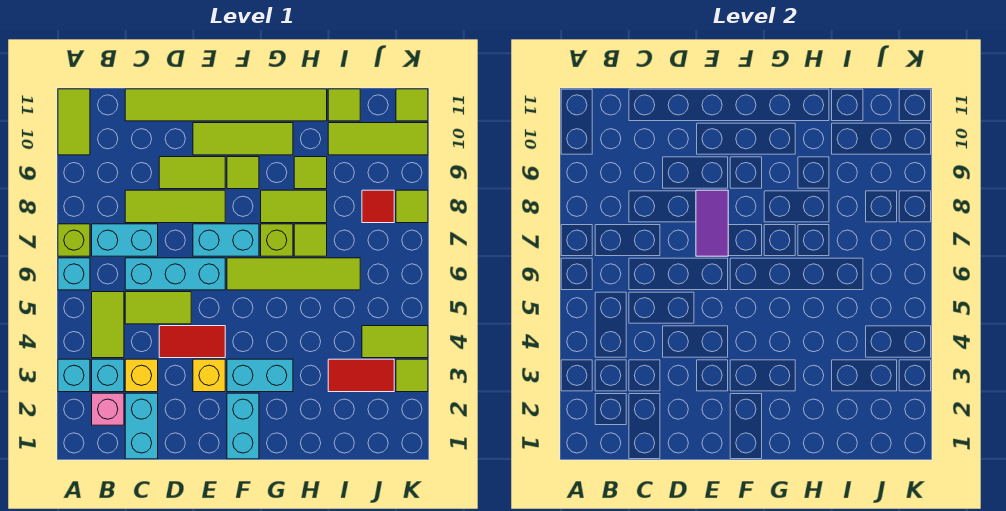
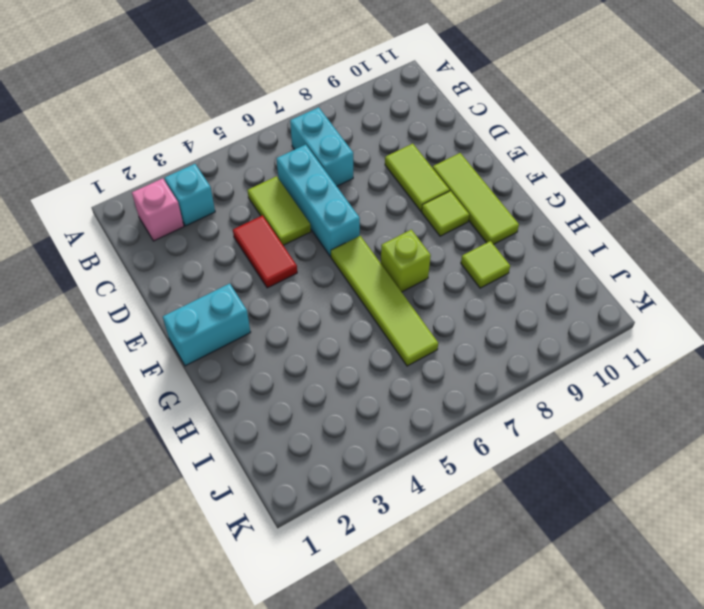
none -> cyan 1x1 brick [58,359,90,392]
none -> cyan 1x1 brick [58,258,90,290]
none -> lime 1x1 brick [58,224,90,256]
none -> lime 1x2 tile [58,89,90,155]

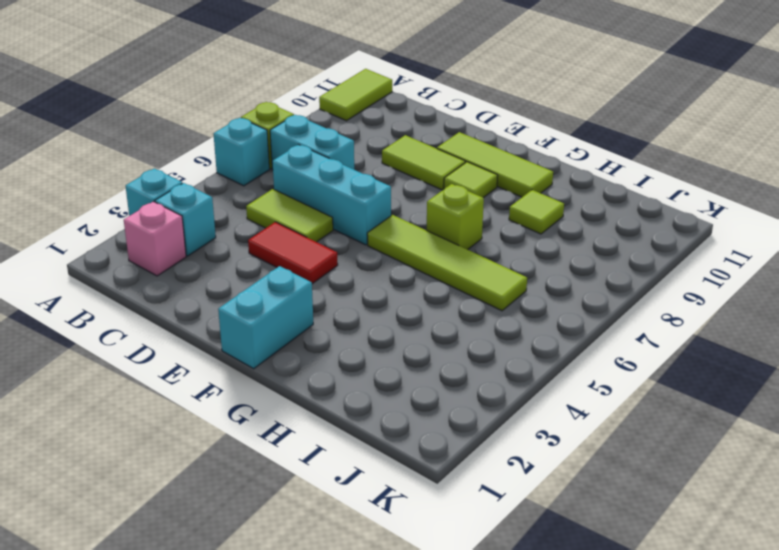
none -> lime 1x2 tile [92,292,124,358]
none -> cyan 1x2 brick [125,393,158,459]
none -> yellow 1x1 brick [125,359,158,392]
none -> lime 1x3 tile [125,190,225,223]

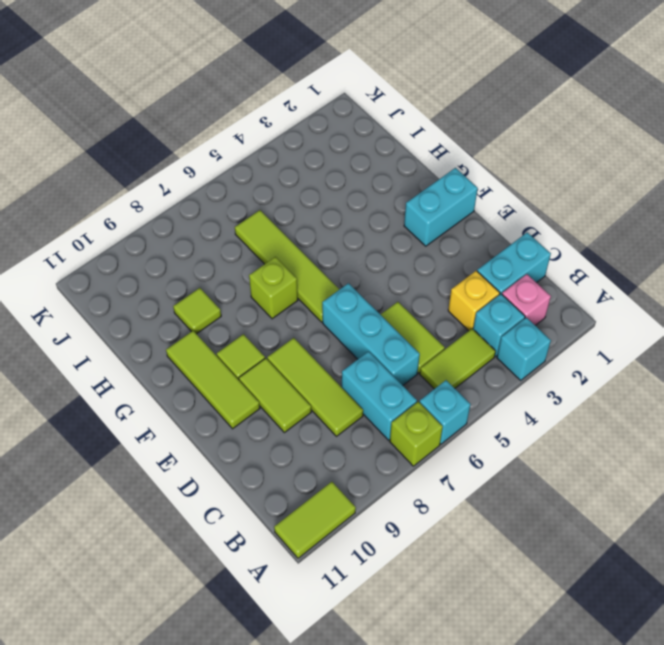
none -> lime 1x6 tile [125,89,327,121]
none -> red 1x2 tile [159,326,225,358]
none -> yellow 1x1 brick [193,359,225,392]
none -> cyan 1x2 brick [193,224,259,256]

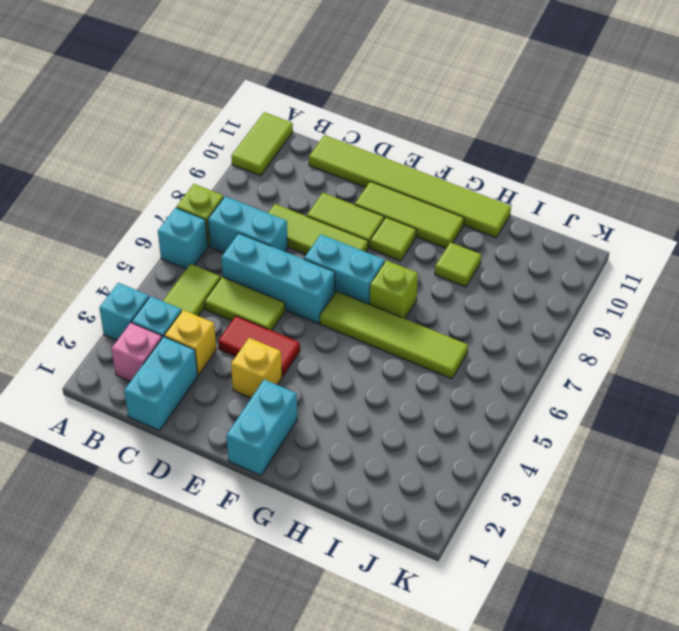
none -> cyan 1x2 brick [227,359,293,392]
none -> lime 1x2 tile [261,190,327,223]
none -> lime 1x1 tile [294,224,327,256]
none -> red 1x2 tile [328,359,394,392]

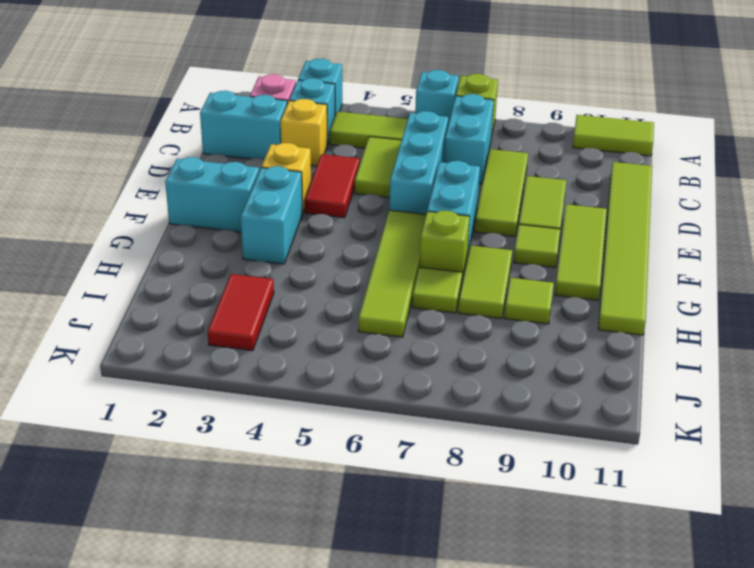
none -> lime 1x3 tile [328,123,428,155]
none -> lime 1x1 tile [328,89,360,121]
none -> lime 1x2 tile [362,326,428,358]
none -> red 1x1 tile [362,190,394,223]

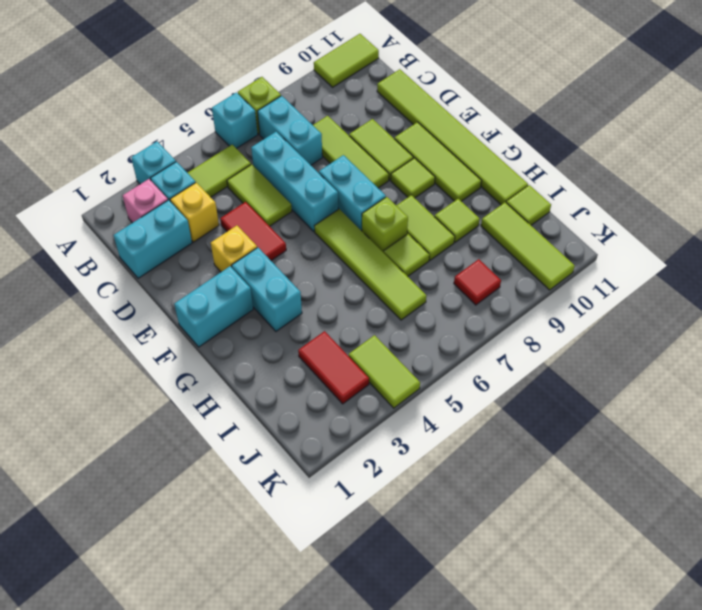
none -> lime 1x1 tile [396,359,428,392]
none -> lime 1x1 tile [396,190,428,223]
none -> lime 1x1 tile [396,89,428,121]
none -> purple 1x2 tile [696,190,728,256]

